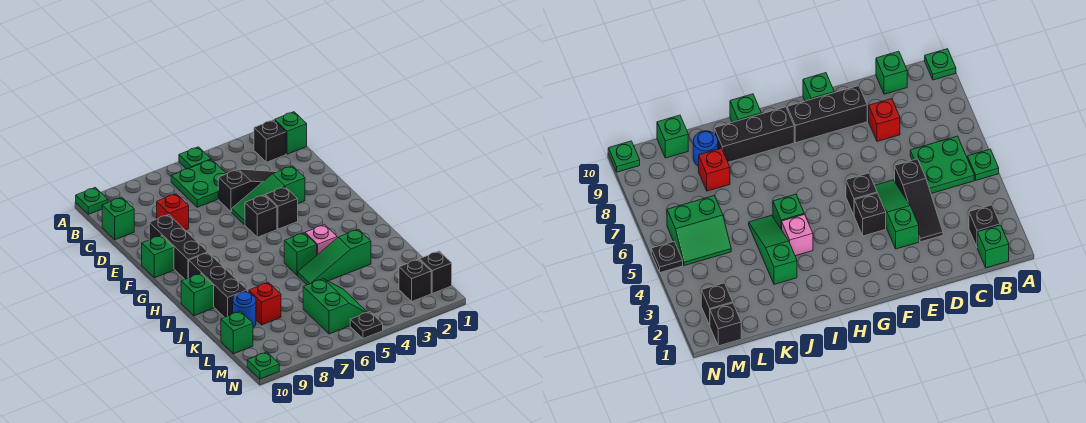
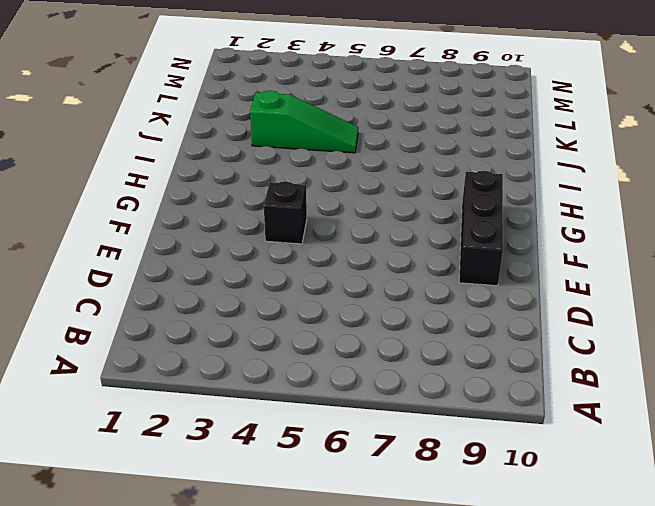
none -> green 1x1 plate [179,147,211,169]
none -> green 1x1 plate [76,187,108,214]
none -> green 1x1 brick [275,112,307,154]

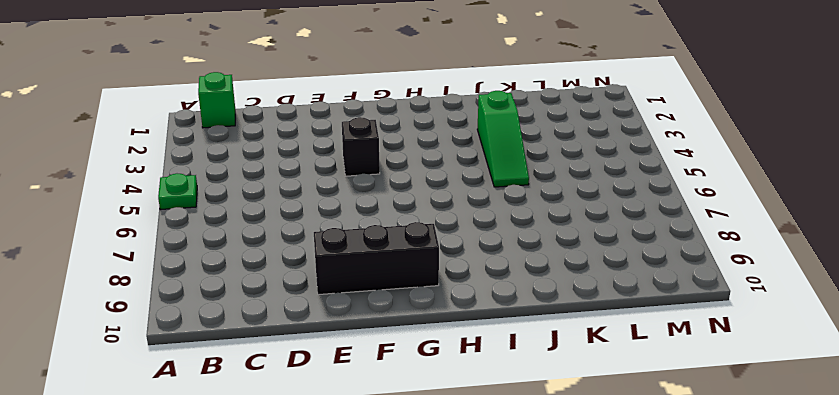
none -> green 1x1 plate [76,187,108,214]
none -> black 1x1 brick [254,120,286,162]
none -> green 2x2 plate [171,160,226,207]

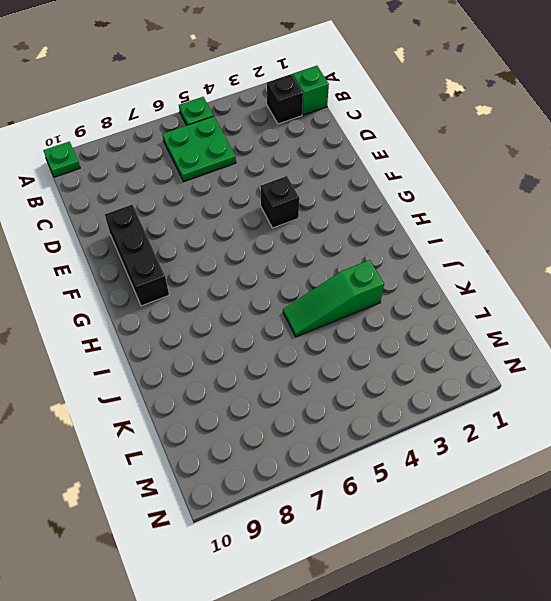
none -> green 1x1 brick [102,197,134,240]
none -> black 1x3 slope [218,169,276,212]
none -> red 1x1 brick [157,194,189,230]

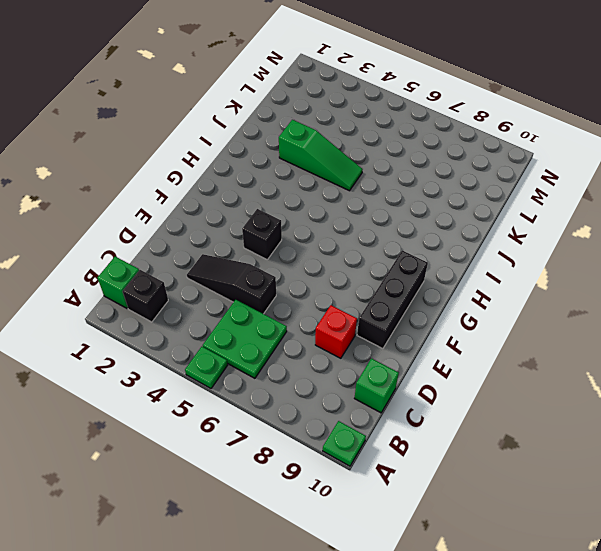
none -> green 1x3 slope [232,166,305,225]
none -> black 1x1 brick [245,195,277,237]
none -> green 1x1 brick [142,235,174,278]

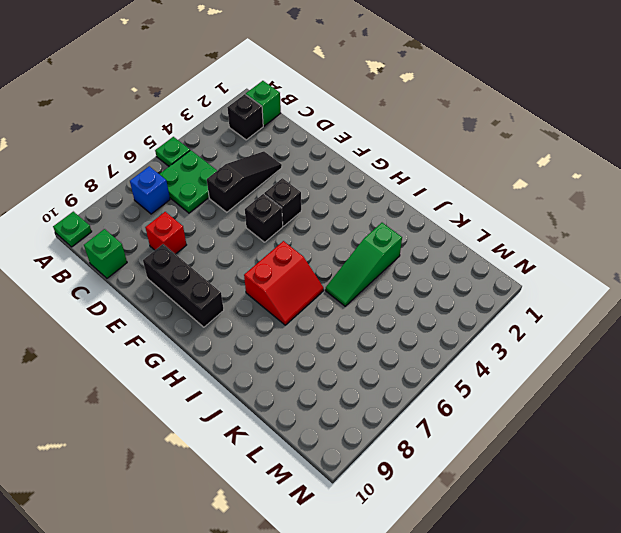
blue 1x1 brick [130,166,170,214] -> none
red 2x2 slope [244,241,324,325] -> none
none -> green 1x3 slope [232,166,305,225]
none -> green 1x1 brick [142,235,174,278]
none -> black 1x3 brick [189,253,247,317]

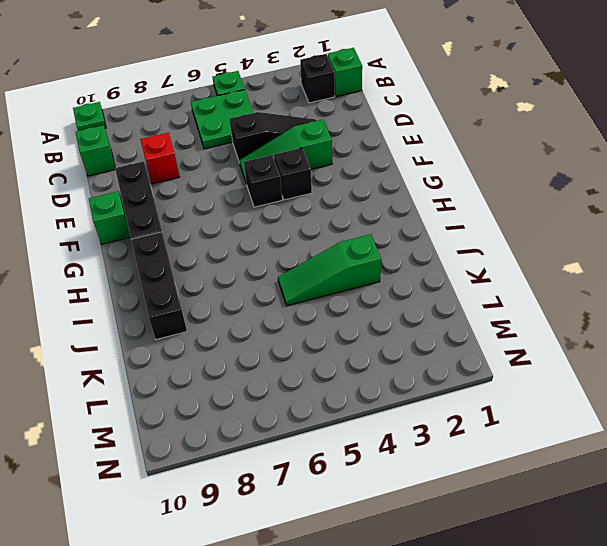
none -> pink 1x1 brick [305,225,337,255]
none -> green 1x1 brick [284,233,317,275]
none -> green 1x1 brick [181,273,214,316]

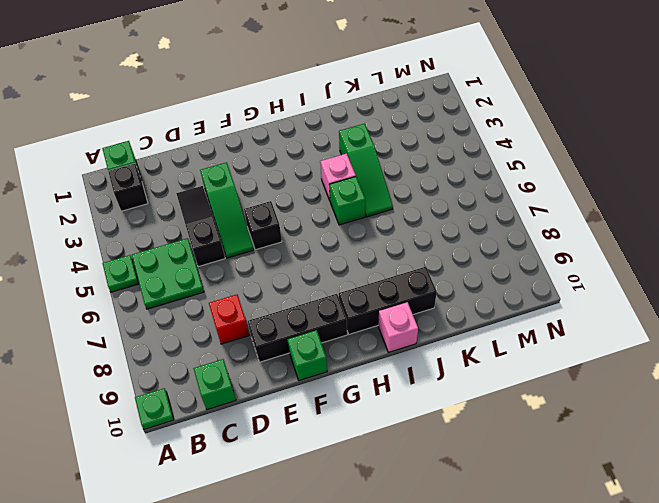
pink 1x1 brick [378,302,418,352] -> green 1x1 brick [181,273,214,316]
none -> black 1x1 brick [265,187,298,229]
none -> red 1x1 brick [249,283,281,325]
none -> blue 1x1 round brick [233,292,256,328]

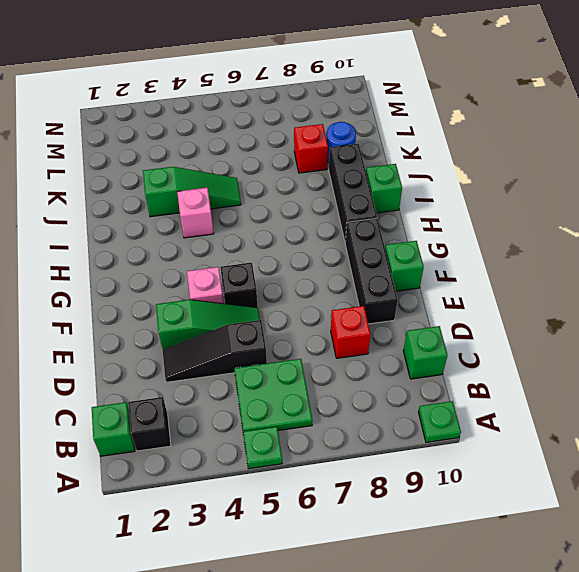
pink 1x1 brick [187,267,224,304] -> black 1x1 brick [265,187,298,229]
none -> green 1x1 brick [284,233,317,275]
none -> green 2x2 slope [303,279,367,334]
none -> green 1x1 brick [221,311,253,354]

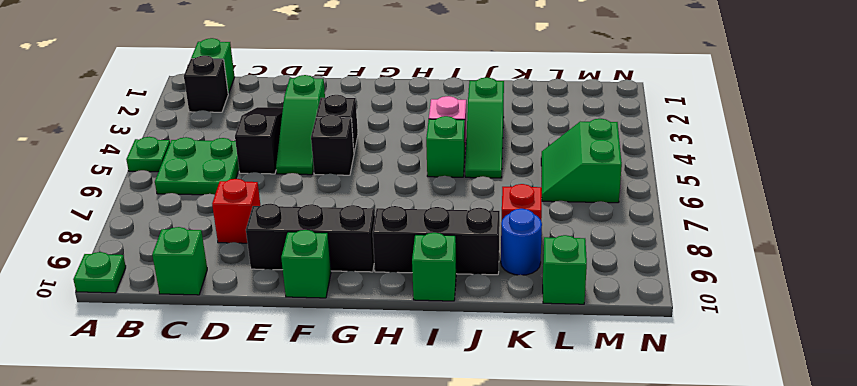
green 2x2 slope [541,119,622,203] -> green 2x2 slope turned to [303,279,367,334]
none -> black 1x1 brick [420,251,452,293]
none -> black 1x1 brick [399,259,431,301]
none -> black 1x1 plate [350,312,383,339]

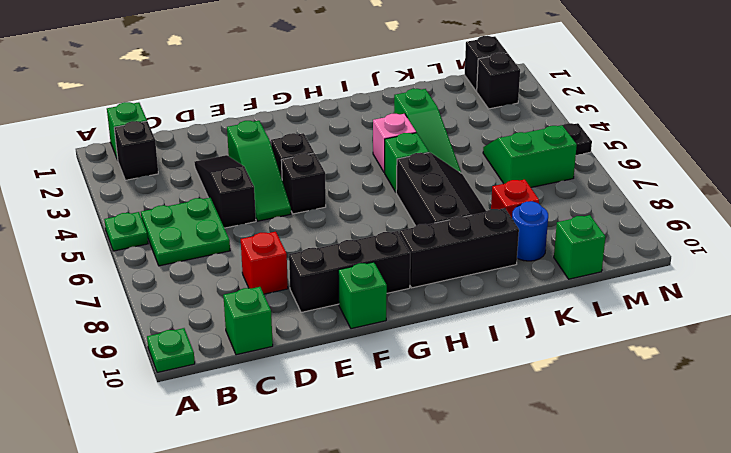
black 2x3 slope [396,152,486,226] -> none
none -> green 1x1 brick [181,273,214,316]
none -> green 1x1 plate [247,352,279,379]

